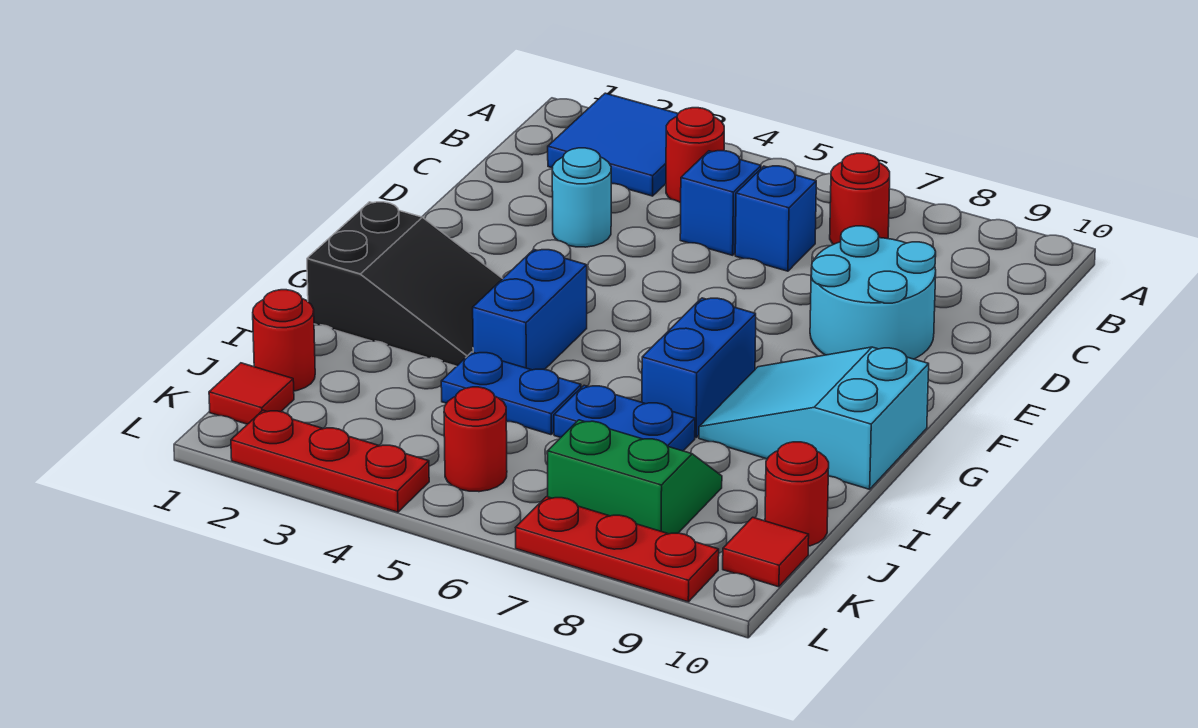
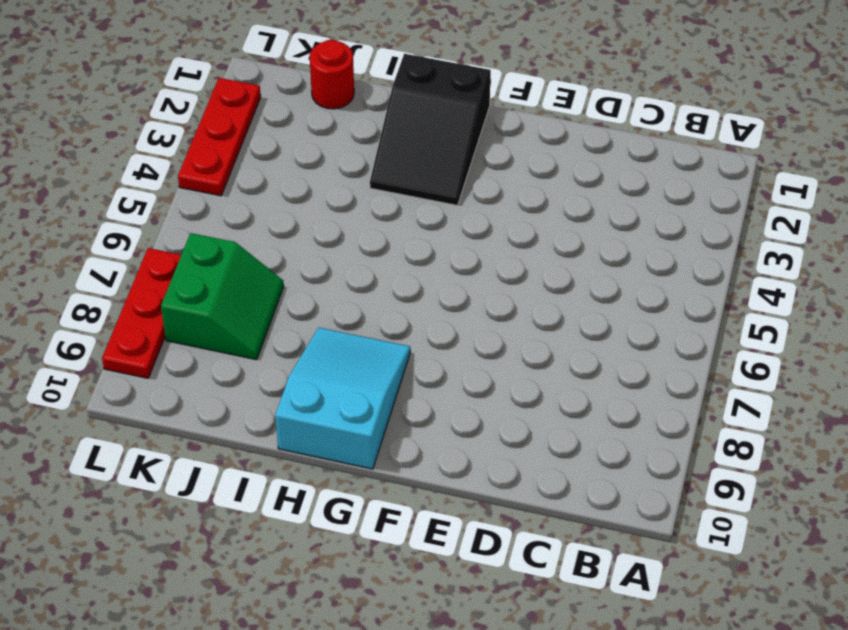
none -> blue 2x2 tile [548,93,678,196]
none -> red 1x1 round brick [666,108,724,203]
none -> red 1x1 round brick [830,153,890,244]

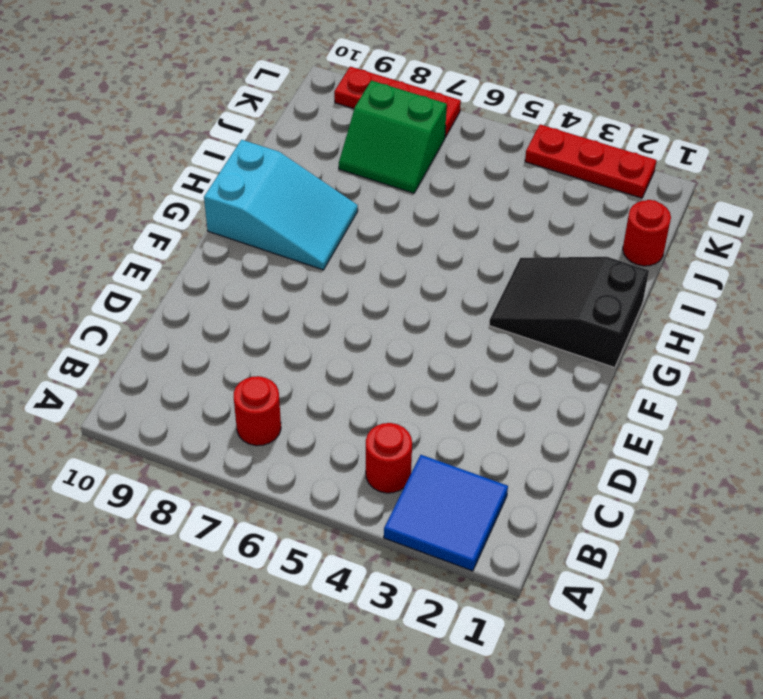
none -> blue 1x1 brick [680,151,761,255]
none -> blue 1x1 brick [735,166,816,271]
none -> cyan 1x1 round brick [552,148,611,247]

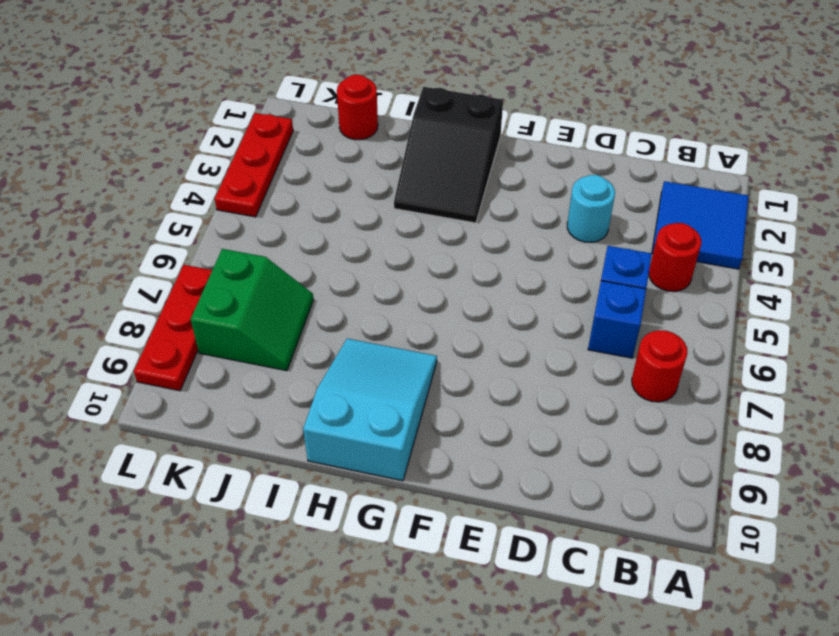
none -> cyan 2x2 round brick [810,226,936,359]
none -> blue 1x2 brick [473,250,587,370]
none -> blue 1x2 brick [642,298,756,438]

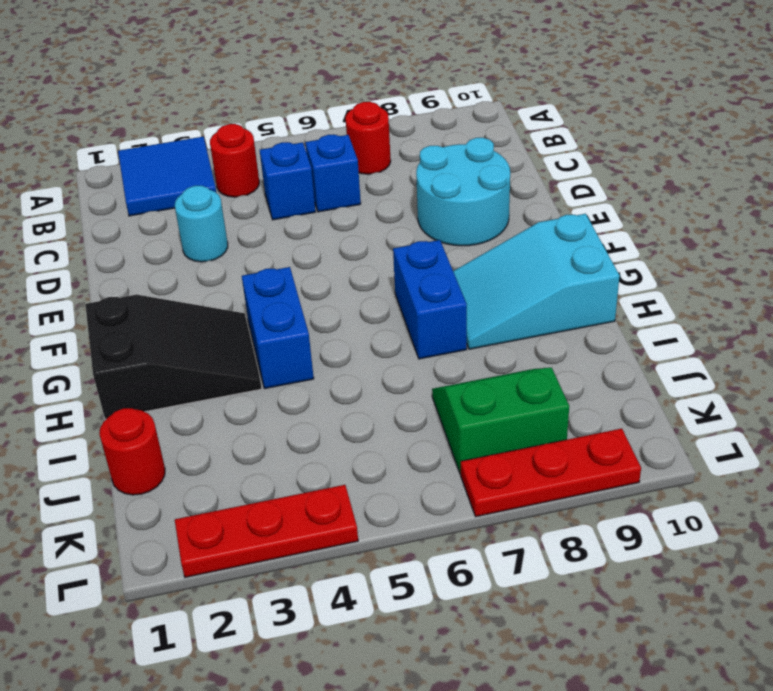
none -> blue 1x2 plate [441,352,581,435]
none -> blue 1x2 plate [554,385,695,451]
none -> red 1x1 round brick [765,442,829,546]

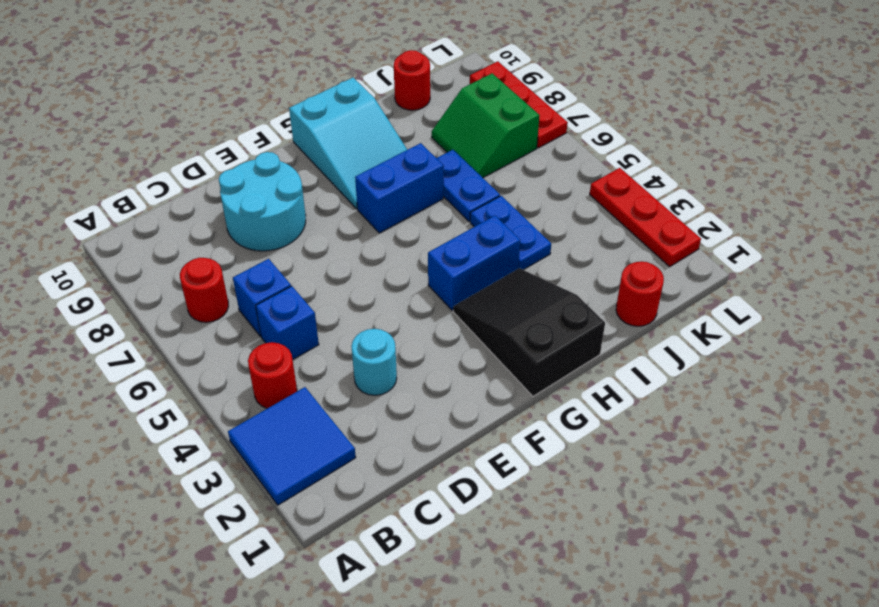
none -> red 1x1 tile [209,363,294,424]
none -> red 1x1 round brick [444,387,507,492]
none -> red 1x1 tile [723,517,809,587]

